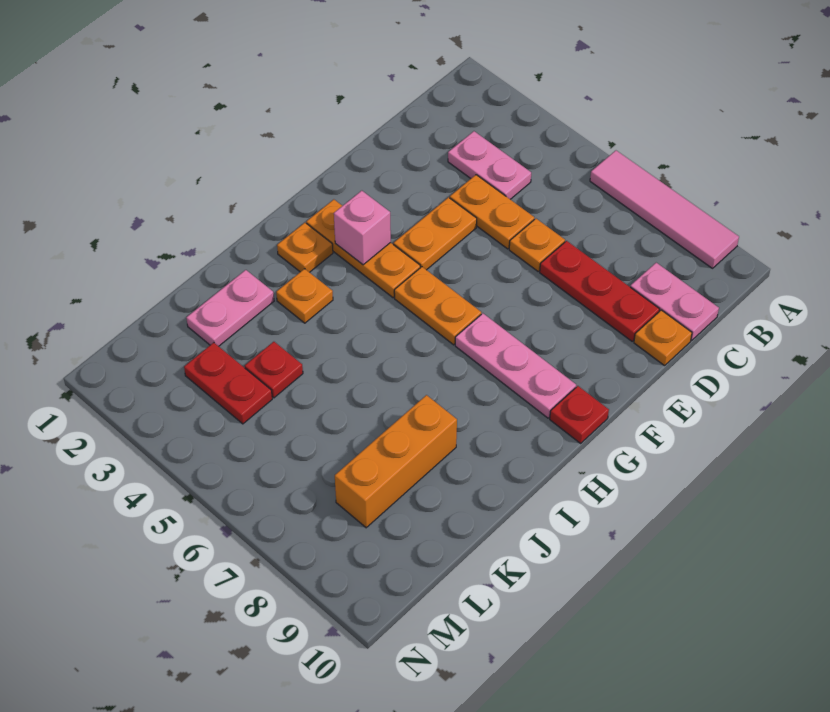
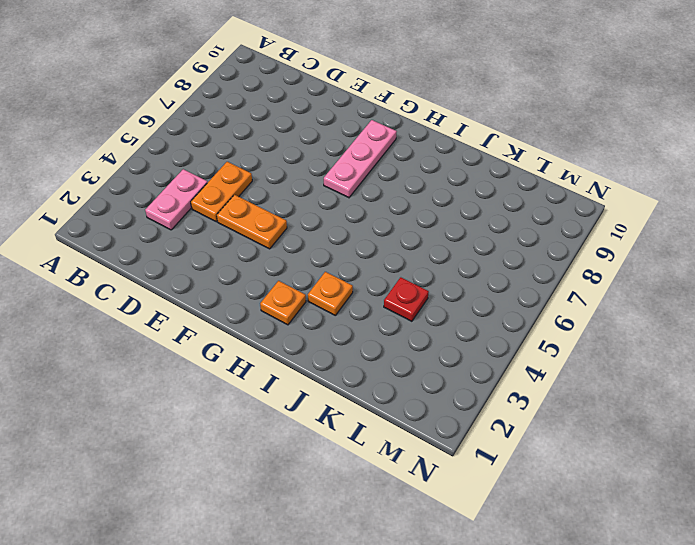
none -> pink 1x4 tile [590,151,739,268]
none -> pink 1x2 plate [630,263,719,340]
none -> orange 1x1 plate [509,219,565,271]

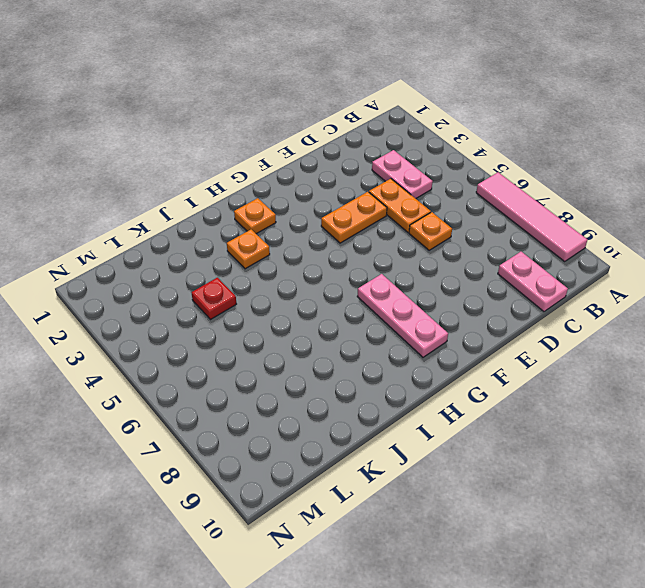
none -> red 1x3 plate [540,241,660,341]
none -> orange 1x1 plate [634,310,692,366]
none -> orange 1x3 plate [306,199,420,298]

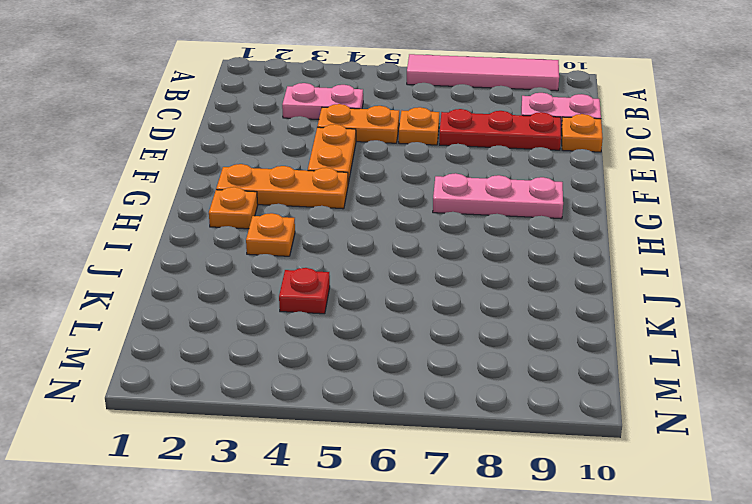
none -> orange 1x2 plate [394,267,481,345]
none -> red 1x1 plate [550,386,609,443]
none -> pink 1x2 plate [186,270,274,346]

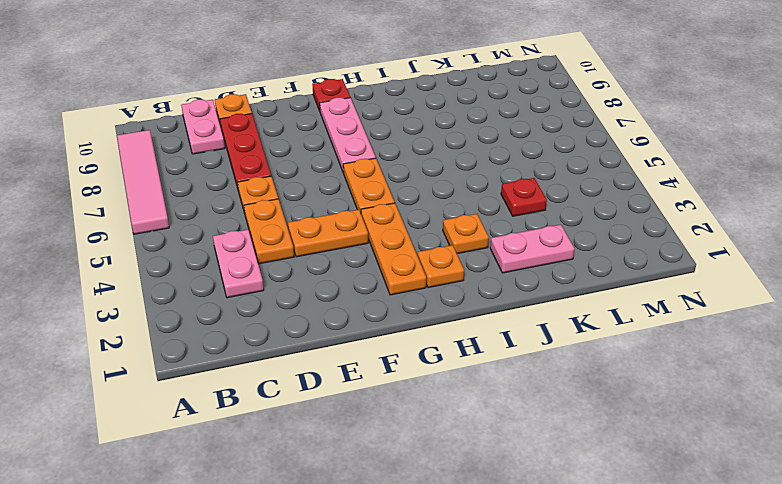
none -> orange 1x3 brick [335,395,457,528]
none -> red 1x2 plate [184,343,272,424]
none -> pink 1x1 brick [334,191,391,265]

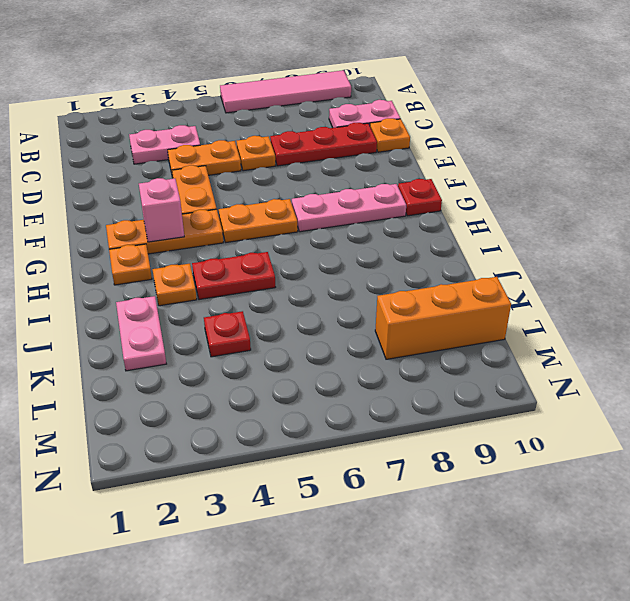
red 1x2 plate [192,252,275,300] -> red 1x2 plate moved to [184,343,272,424]
orange 1x3 brick [375,277,511,359] -> orange 1x3 brick turned to [335,395,457,528]

